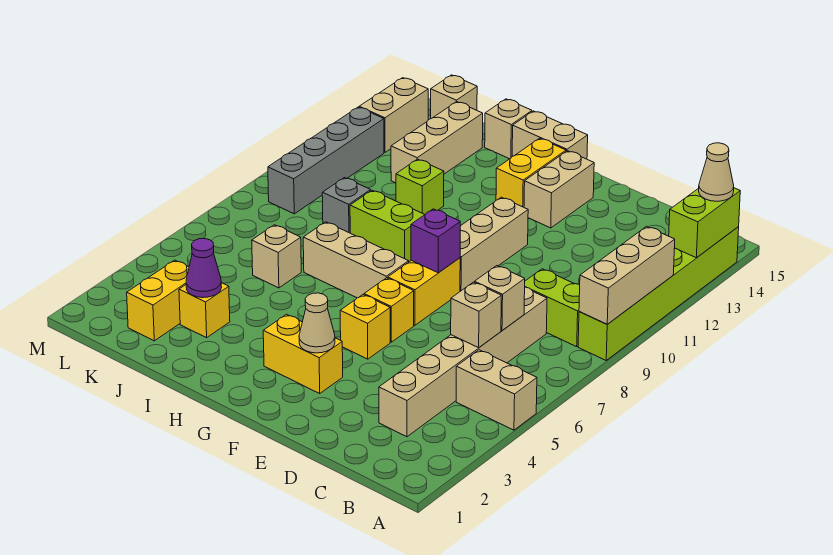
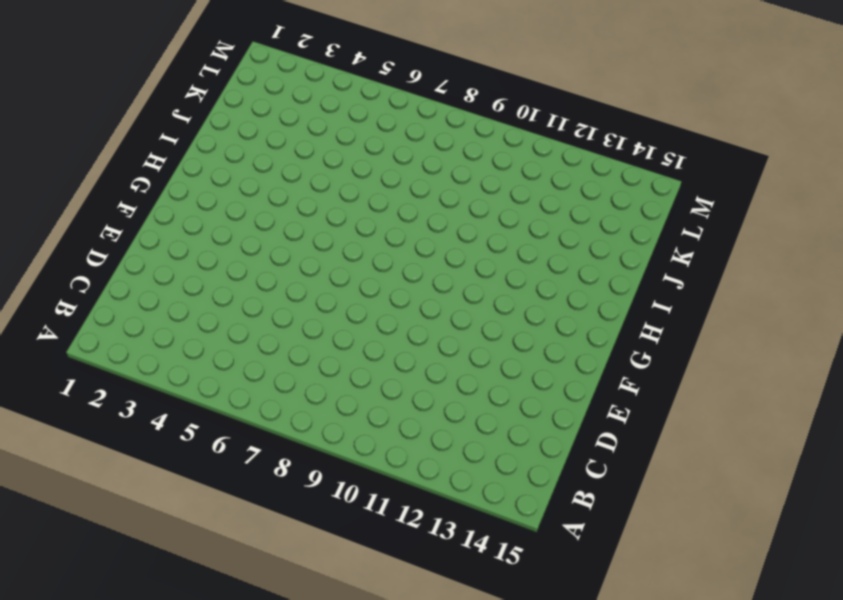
none -> tan 1x2 brick [456,350,537,430]
none -> lime 1x6 brick [578,227,739,360]
none -> lime 1x2 brick [525,269,580,347]
none -> tan 1x6 brick [379,287,547,437]

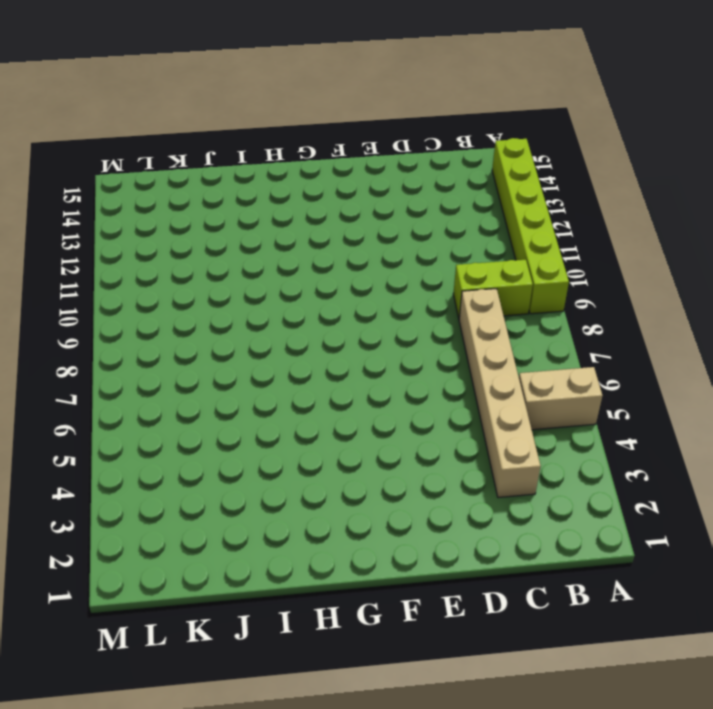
none -> yellow 1x2 brick [263,314,343,393]
none -> yellow 1x1 brick [340,295,390,359]
none -> yellow 1x1 brick [364,278,414,342]
none -> yellow 1x2 brick [388,258,460,325]

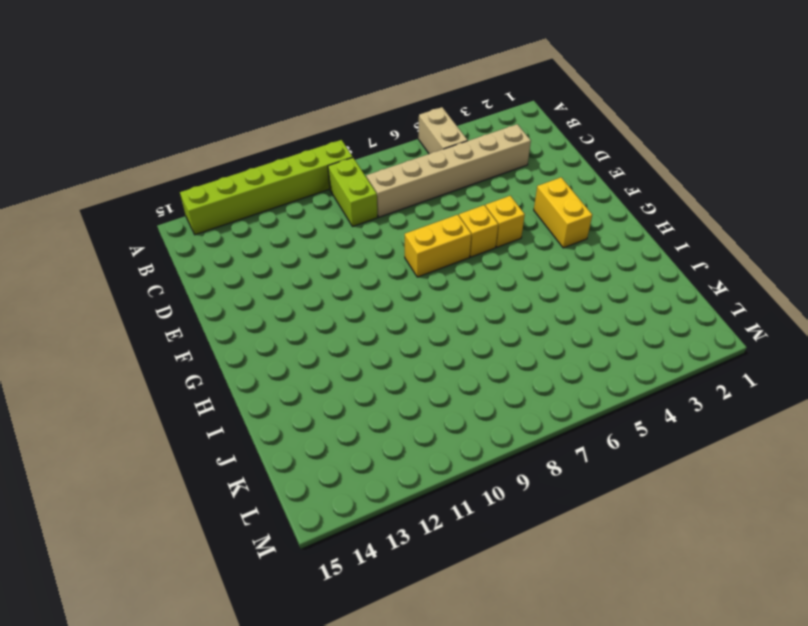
none -> tan 1x3 brick [460,197,528,291]
none -> tan 1x2 brick [524,151,594,228]
none -> tan 1x3 brick [303,222,409,298]
none -> yellow 1x2 brick [496,138,566,207]

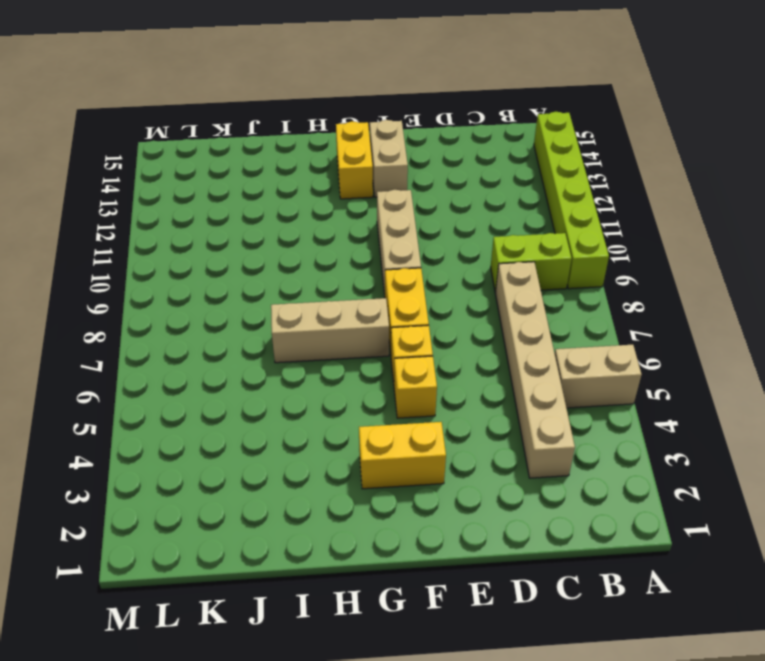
none -> tan 1x2 brick [512,111,588,159]
none -> lime 1x2 brick [350,190,425,262]
none -> lime 1x1 brick [396,159,444,214]
none -> tan 1x1 brick [485,99,532,159]

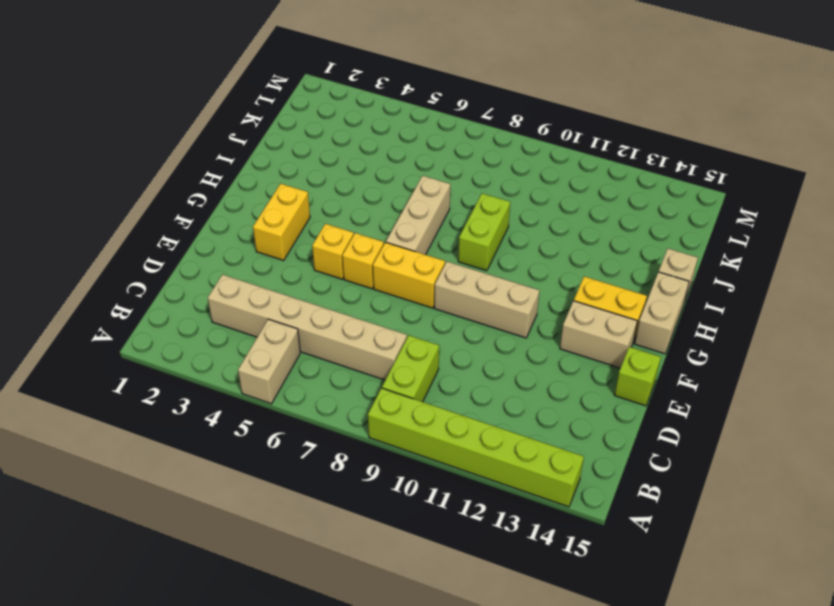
lime 1x1 brick [615,347,661,406] -> lime 1x1 brick moved to [396,159,444,214]
none -> yellow 1x1 brick [179,283,230,338]
none -> tan 1x1 brick [252,225,301,288]
none -> grey 1x1 brick [322,178,371,233]
none -> tan 1x3 brick [391,102,483,183]

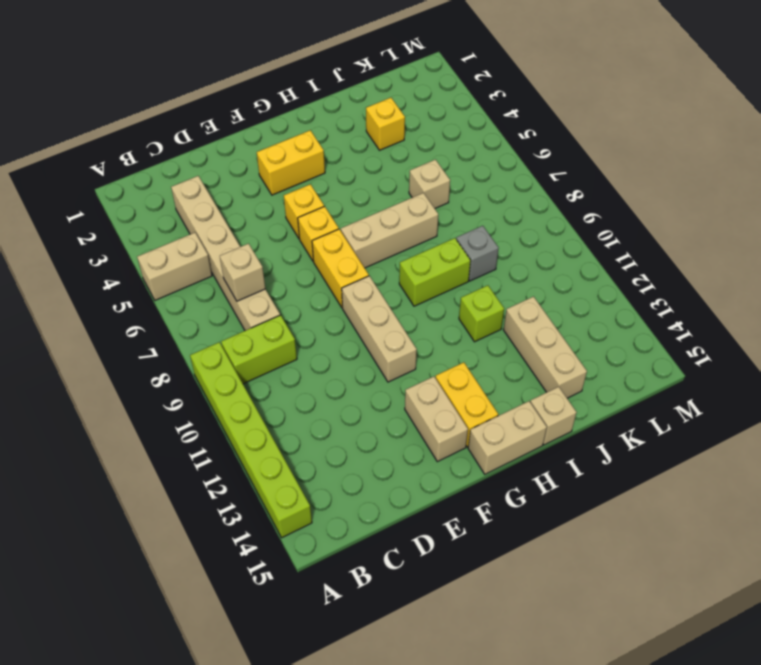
none -> yellow 1x2 brick [127,260,189,341]
none -> tan 1x1 brick [431,75,477,118]
none -> grey 1x4 brick [268,107,384,214]
none -> tan 1x2 brick [359,78,428,152]

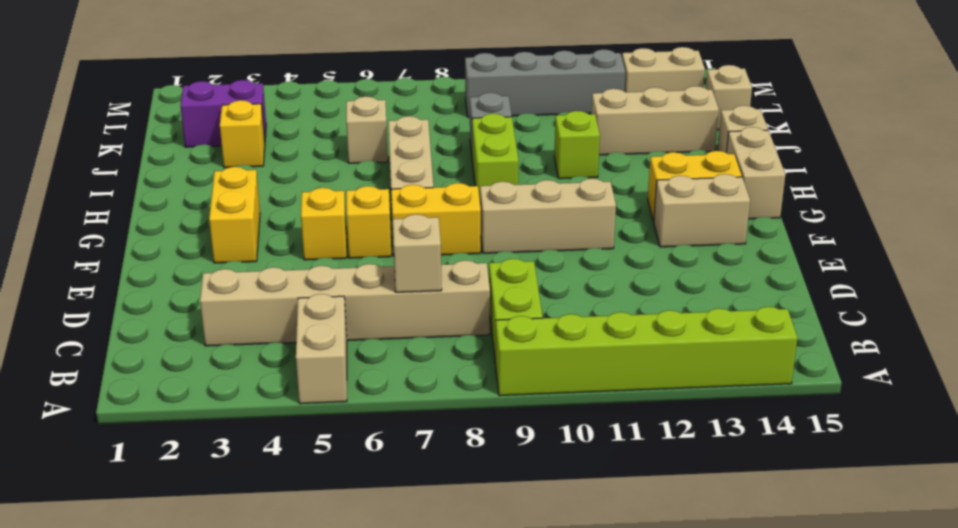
purple 1x2 brick [180,80,266,147] -> yellow 1x2 brick [127,260,189,341]
none -> tan 1x3 brick [579,226,675,324]
none -> lime 1x2 brick [669,188,740,258]
none -> tan 1x1 brick [451,282,501,348]
none -> tan 1x1 cone [299,293,335,353]

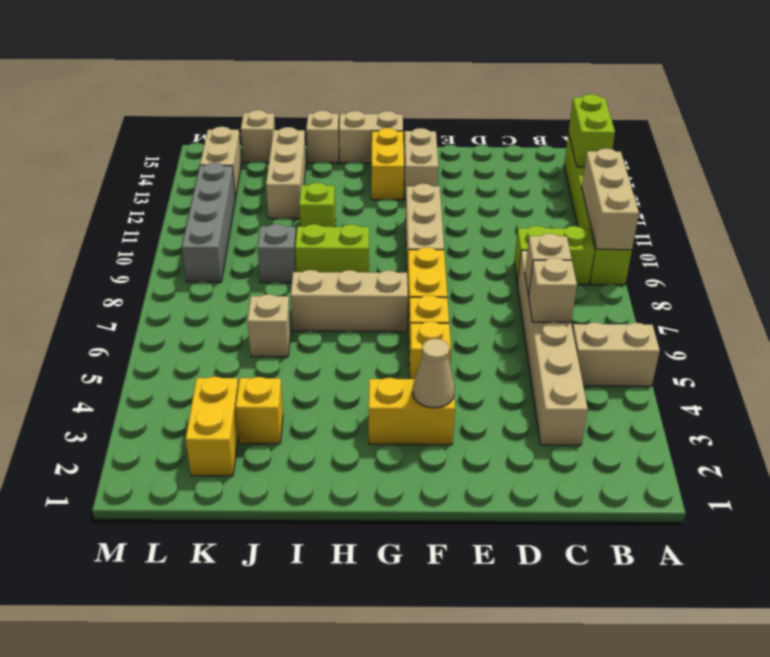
none -> purple 1x1 brick [411,209,460,273]
none -> purple 1x1 cone [186,239,222,298]
none -> tan 1x1 cone [699,143,734,201]

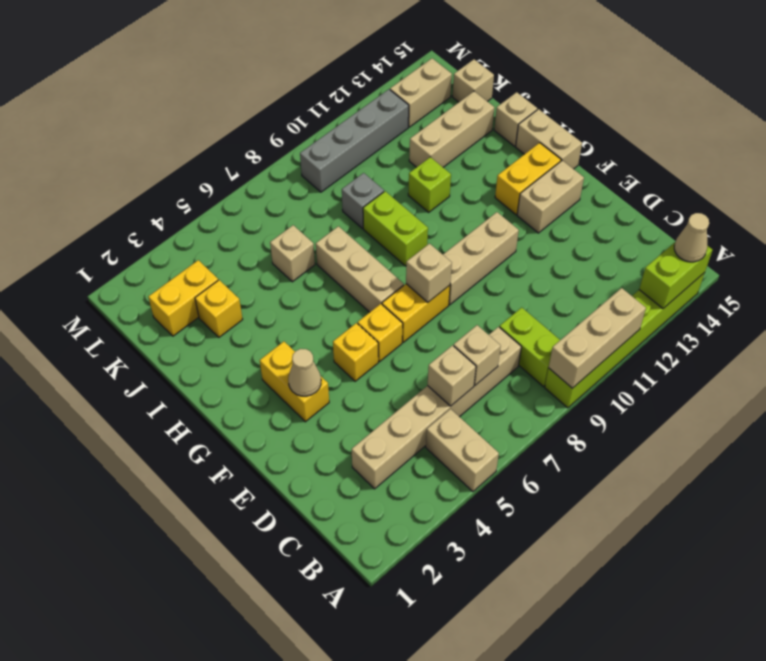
tan 1x1 brick [406,244,452,302] -> purple 1x1 brick [411,209,460,273]
none -> purple 1x1 cone [186,239,222,298]

